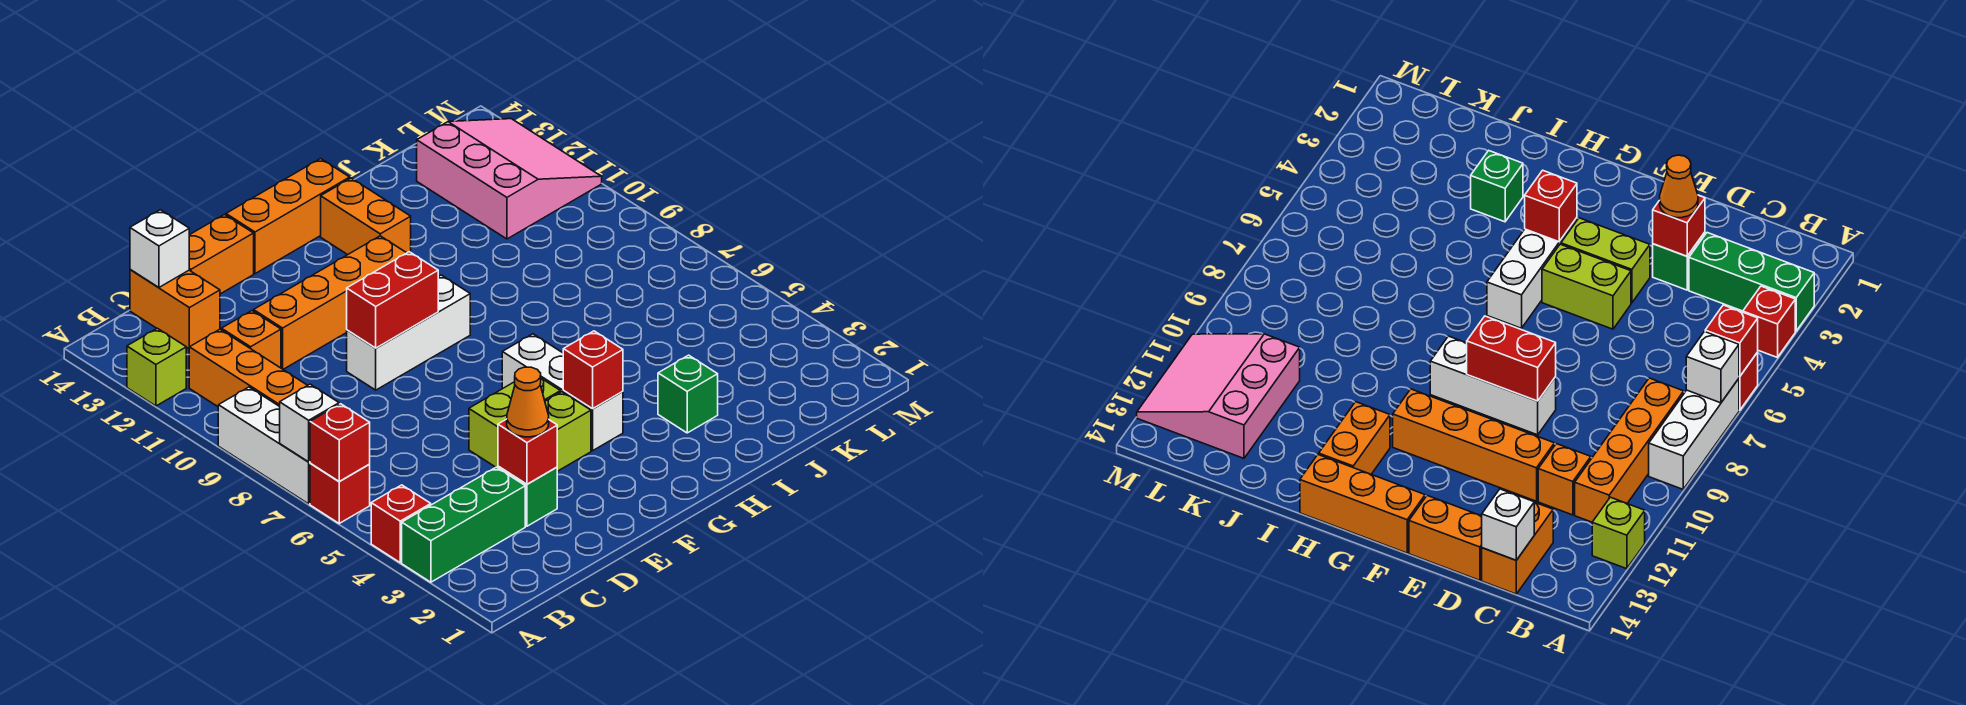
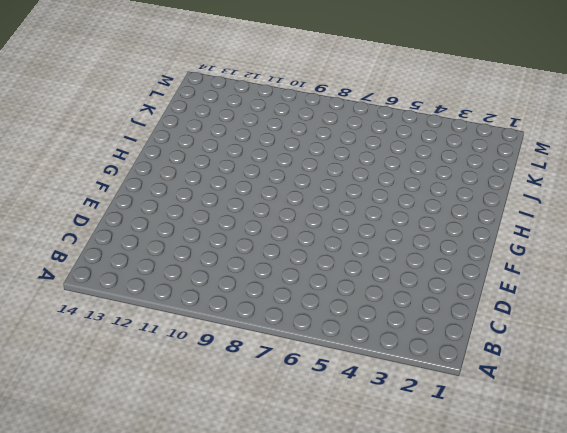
none -> green 1x3 brick [402,467,525,582]
none -> red 1x1 brick [371,485,431,563]
none -> red 1x1 brick [310,463,370,523]

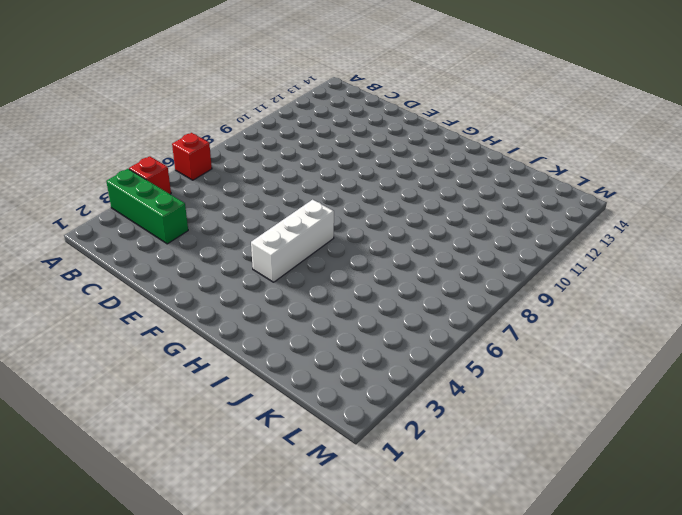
none -> white 1x3 brick [218,387,310,504]
none -> lime 1x1 brick [127,328,186,406]
none -> orange 1x4 brick [189,329,307,407]

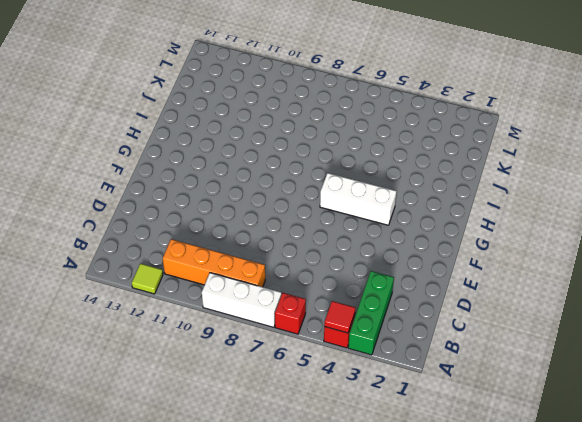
red 1x1 tile [324,301,355,333] -> none
lime 1x1 tile [132,264,163,294] -> lime 1x1 brick [127,328,186,406]
none -> orange 1x1 brick [222,311,281,368]
none -> orange 1x2 brick [130,269,220,349]
none -> green 1x1 brick [498,466,557,526]

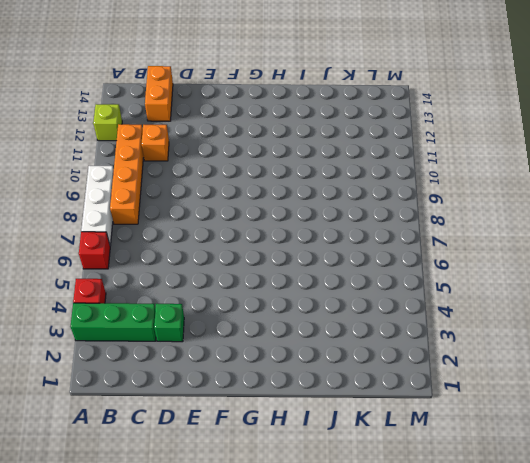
none -> orange 1x4 brick [254,236,406,369]
none -> orange 1x2 brick [189,215,254,294]
none -> lime 1x2 brick [545,392,591,471]

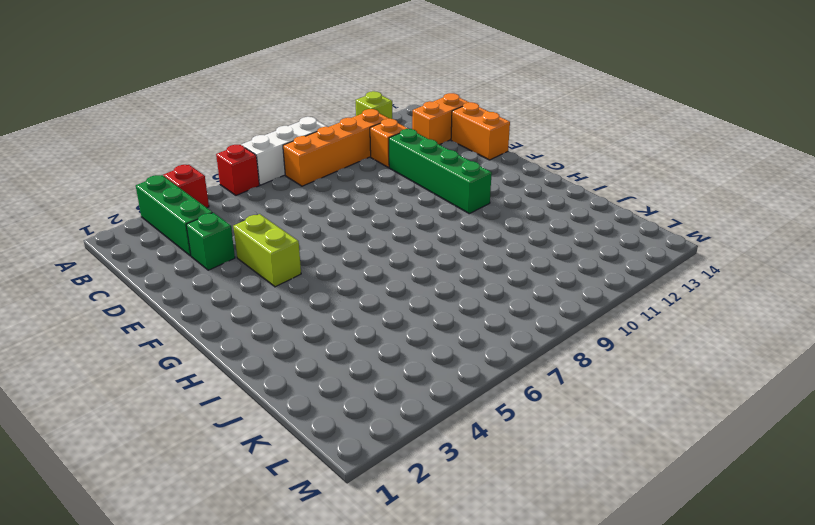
green 1x4 brick [389,129,492,214] -> orange 1x4 brick [254,236,406,369]
none -> lime 1x2 brick [469,378,560,468]
none -> white 1x3 brick [347,275,470,390]
none -> orange 1x3 brick [226,159,350,274]

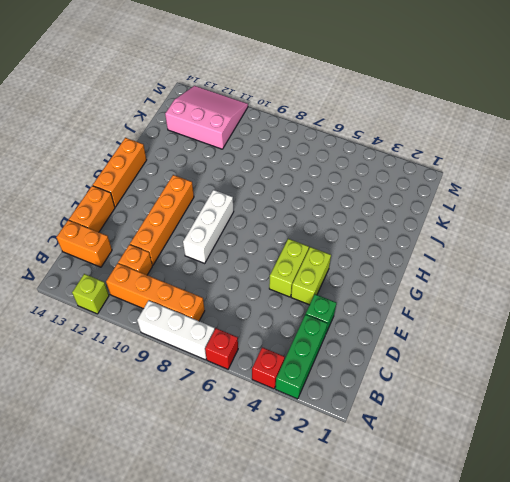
none -> white 1x3 brick [502,334,623,451]
none -> orange 1x2 brick [321,178,411,255]
none -> green 1x1 brick [658,355,718,433]

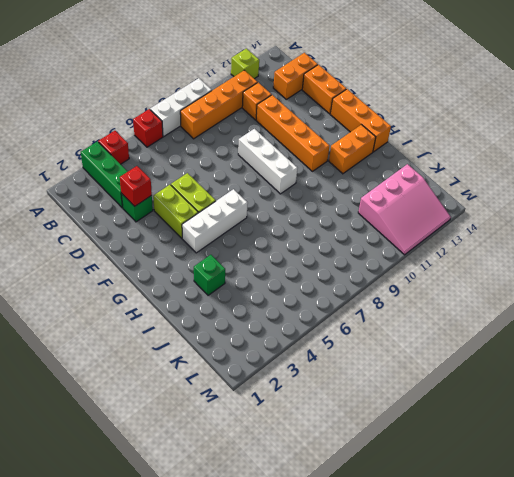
none -> red 1x1 brick [310,404,370,482]
none -> white 1x1 brick [280,384,339,462]
none -> white 1x1 brick [130,210,189,287]

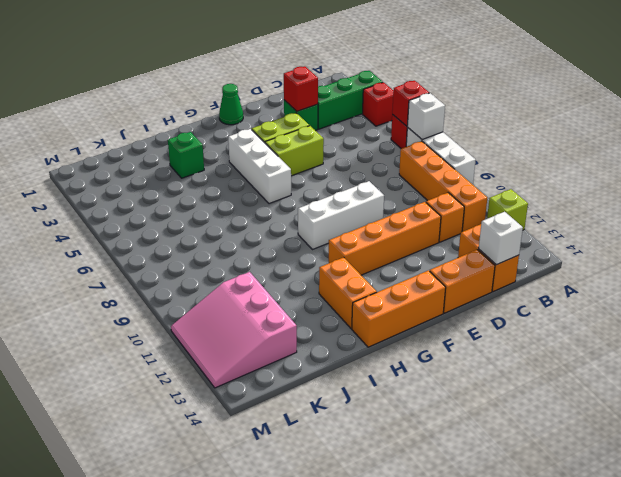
green 1x1 cone [219,84,243,125] -> none
none -> red 1x2 brick [347,252,438,348]
none -> red 1x1 brick [563,331,623,409]
none -> orange 1x1 cone [507,367,549,437]

